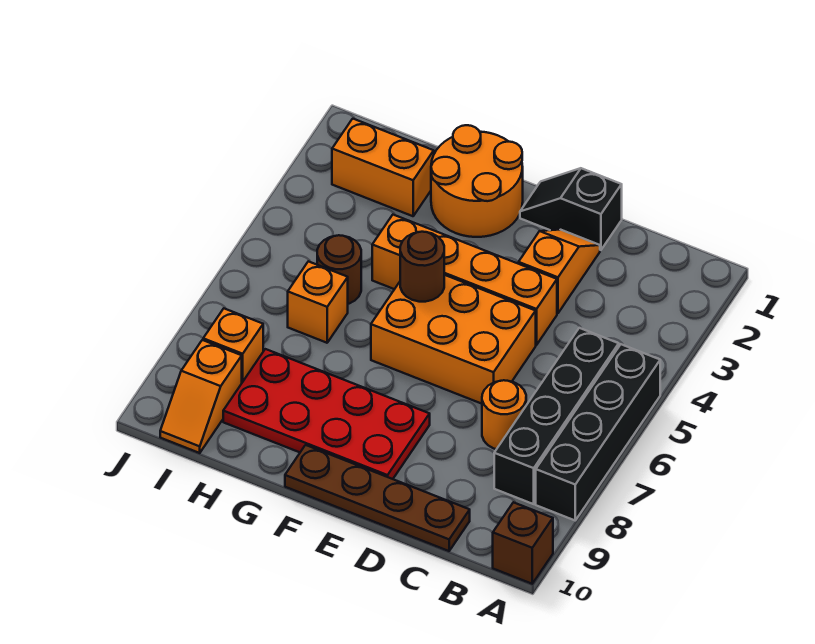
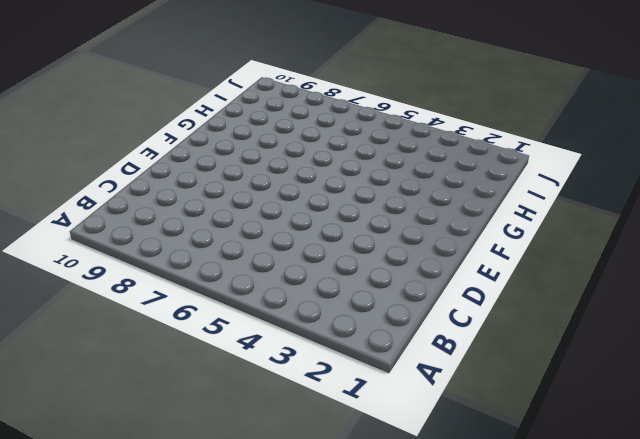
none -> black 1x4 brick [536,344,660,520]
none -> brown 1x1 brick [493,502,553,584]
none -> black 1x4 brick [494,328,619,504]

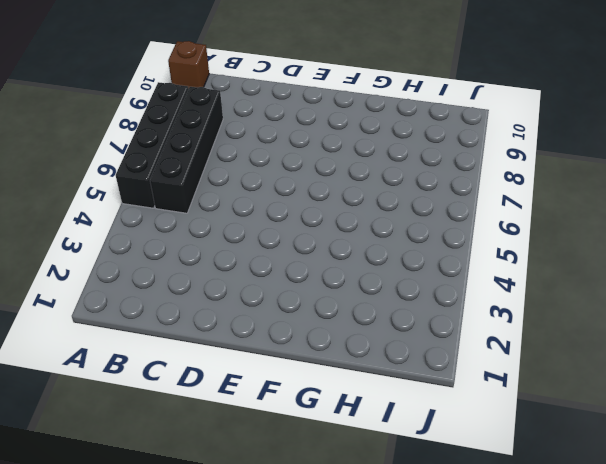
none -> orange 1x1 round brick [482,380,526,449]
none -> brown 1x4 plate [285,445,470,551]
none -> black 1x2 slope [520,168,622,250]

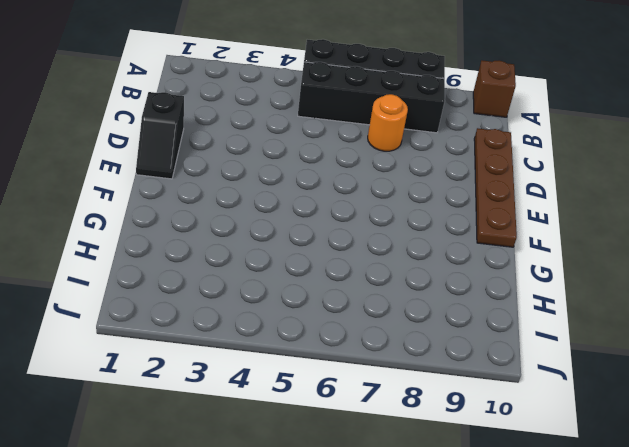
none -> orange 1x2 slope [519,230,600,313]
none -> orange 1x4 brick [372,215,557,345]
none -> orange 2x3 brick [371,275,536,404]

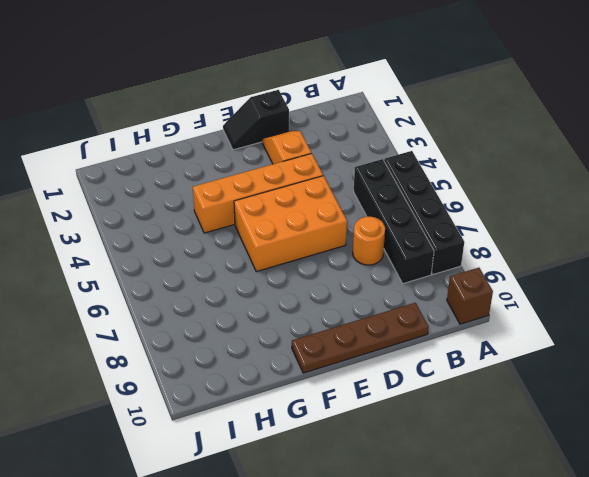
none -> red 2x4 plate [223,349,430,479]
none -> orange 2x2 round brick [431,125,523,237]
none -> orange 1x2 brick [332,119,434,216]

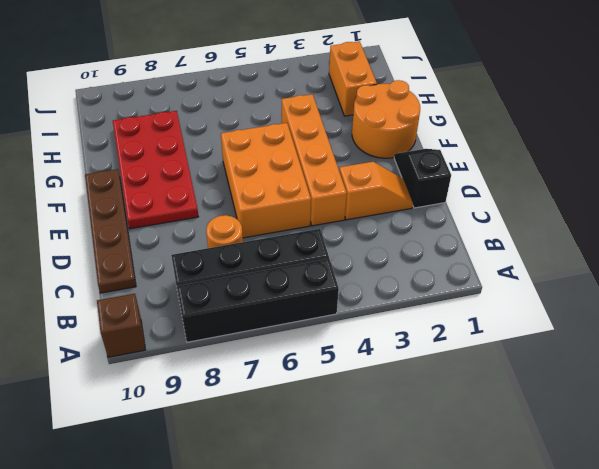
none -> brown 1x1 round brick [317,235,361,304]
none -> orange 1x1 brick [288,261,348,343]
none -> orange 1x1 brick [203,309,263,382]

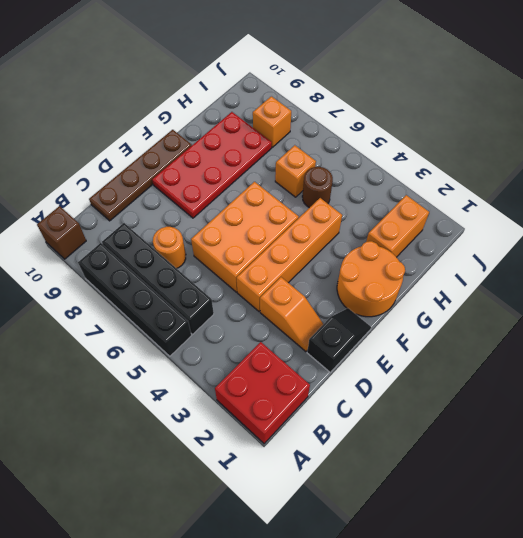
red 2x2 brick [215,342,310,444] -> none
none -> orange 1x2 slope [160,340,242,453]
none -> brown 1x1 round brick [400,232,444,302]

